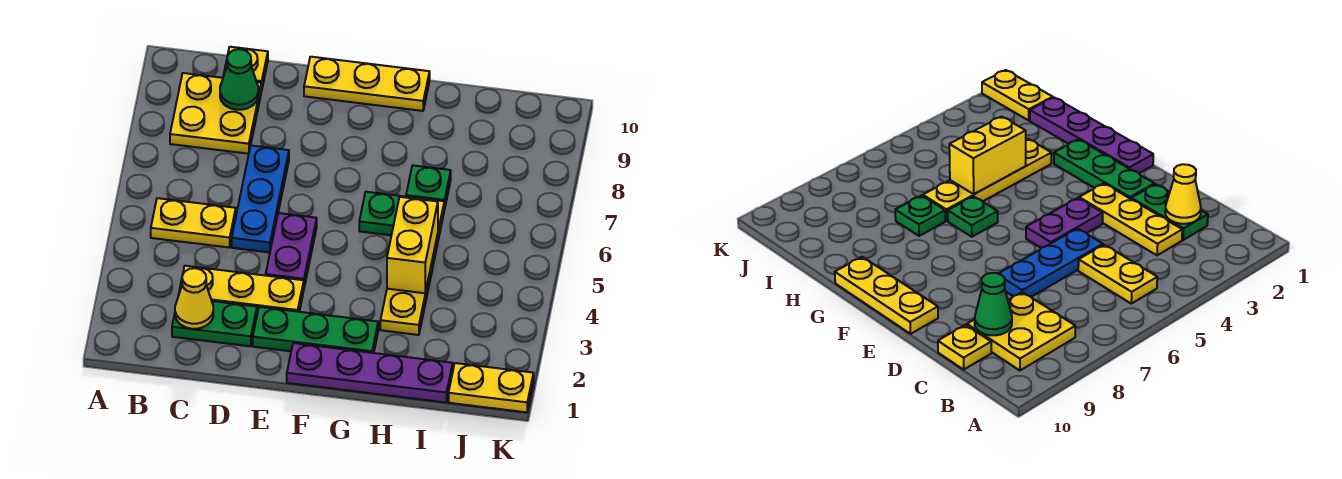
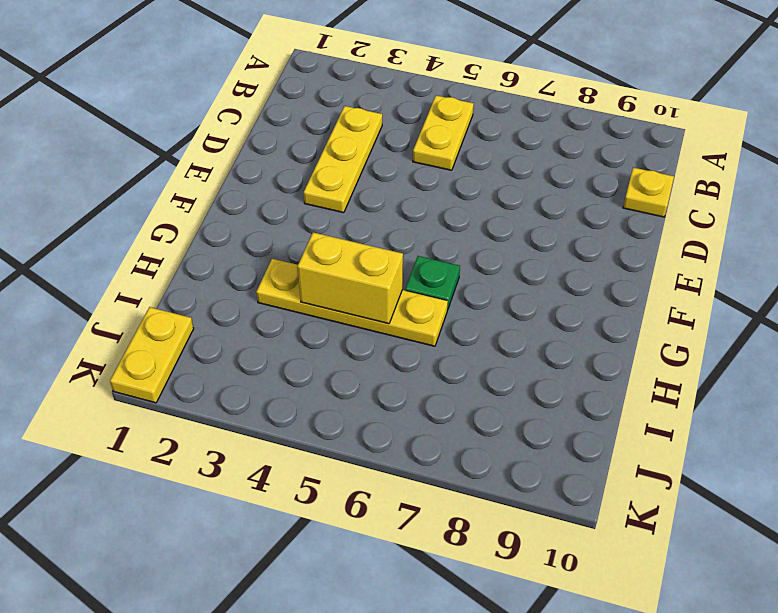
none -> yellow 2x2 plate [170,73,261,154]
none -> green 1x2 plate [172,301,257,346]
none -> blue 1x3 plate [232,146,289,253]

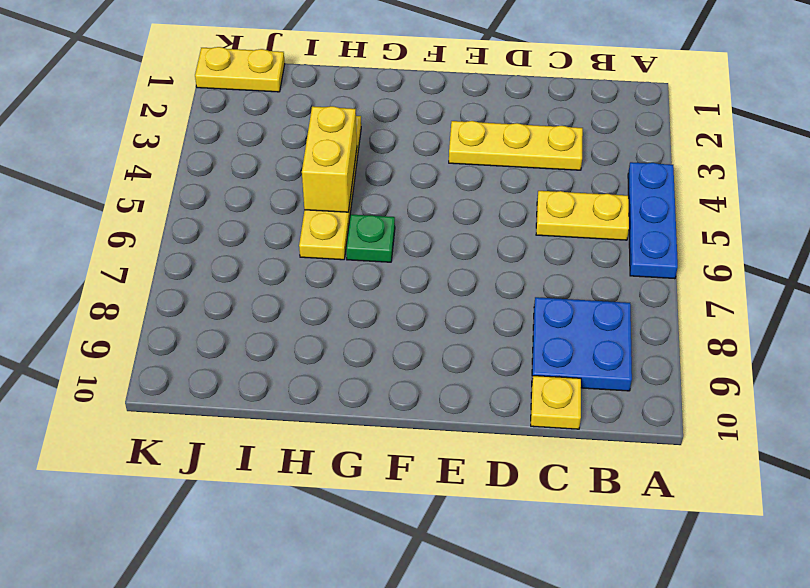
blue 1x3 plate [628,162,678,279] -> blue 1x3 plate moved to [232,146,289,253]
blue 2x2 plate [532,297,632,391] -> yellow 2x2 plate [170,73,261,154]
none -> green 1x2 plate [172,301,257,346]
none -> green 1x3 plate [253,307,378,353]
none -> purple 1x2 plate [266,213,317,287]

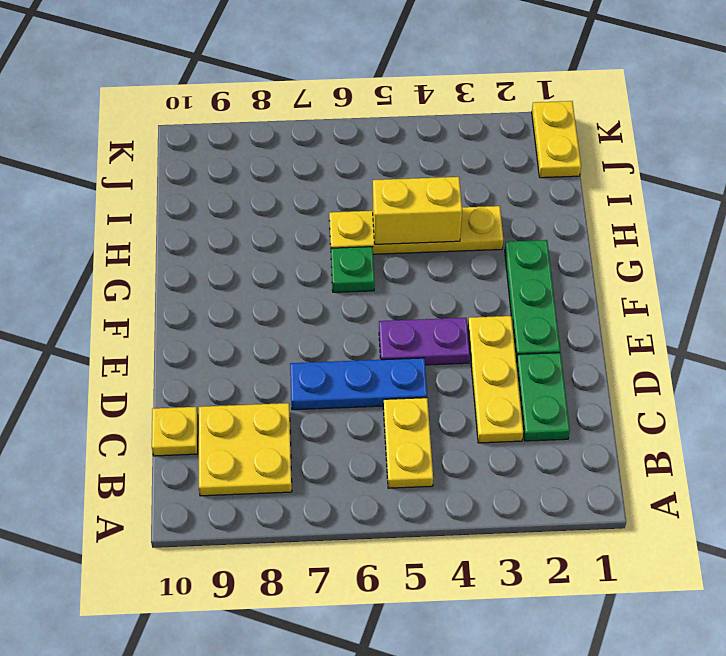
none -> yellow 1x3 plate [304,57,430,111]
none -> purple 1x4 plate [287,343,453,402]
none -> green 1x1 plate [406,165,451,210]

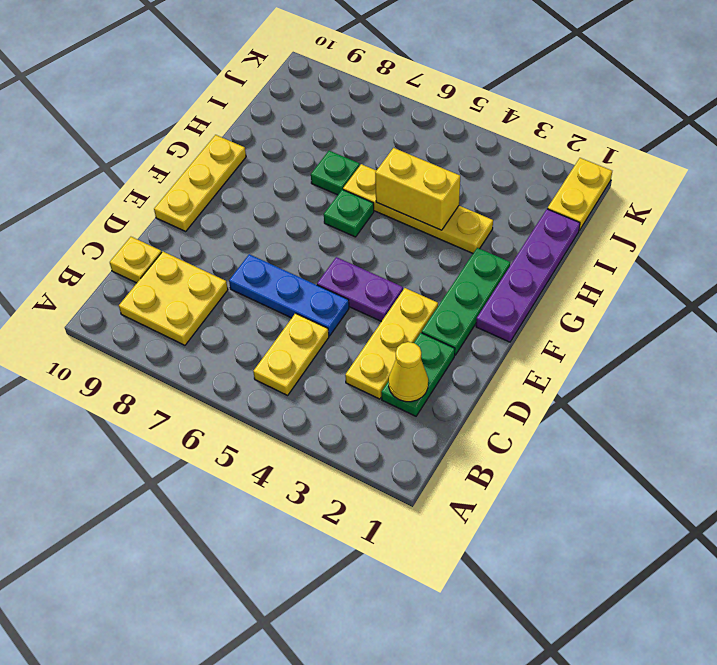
none -> green 1x1 cone [220,49,258,110]

